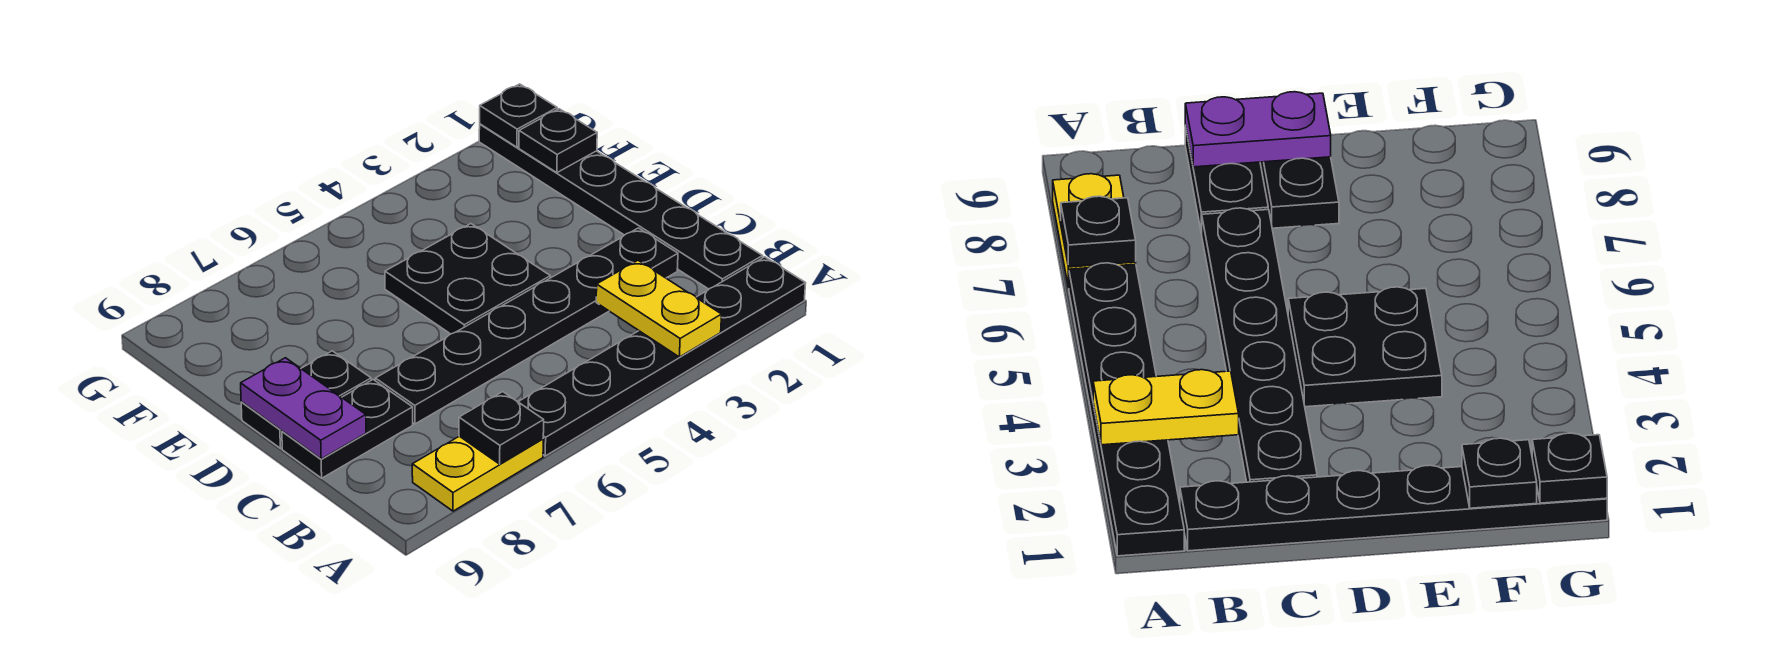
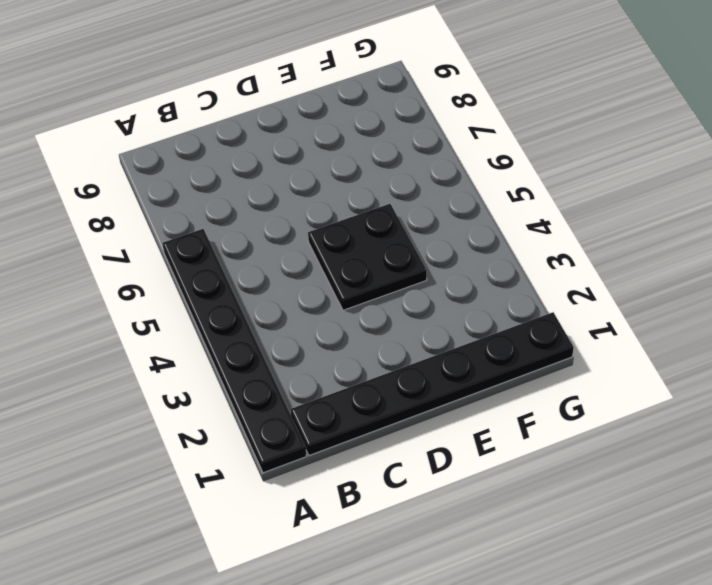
none -> yellow 1x2 plate [412,436,543,511]
none -> black 1x6 plate [375,228,678,424]
none -> black 1x2 plate [282,380,413,478]

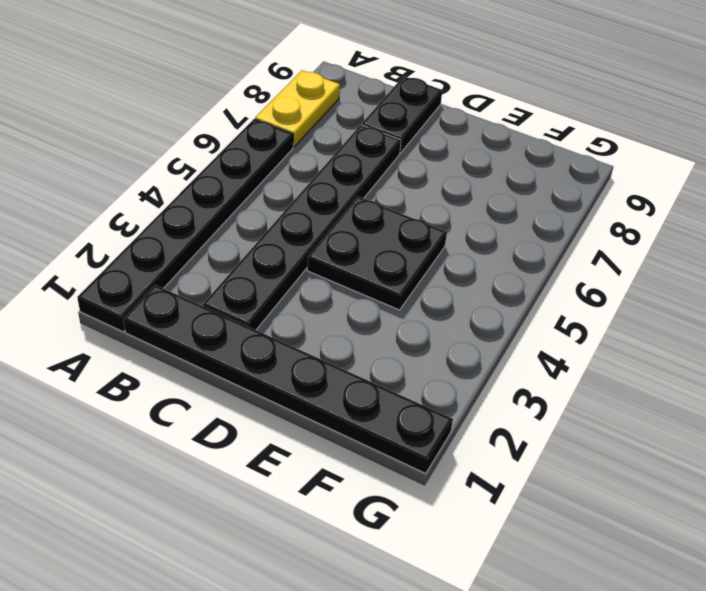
none -> black 1x2 plate [241,351,371,448]
none -> yellow 1x2 plate [596,261,722,357]
none -> black 1x1 plate [459,392,544,464]

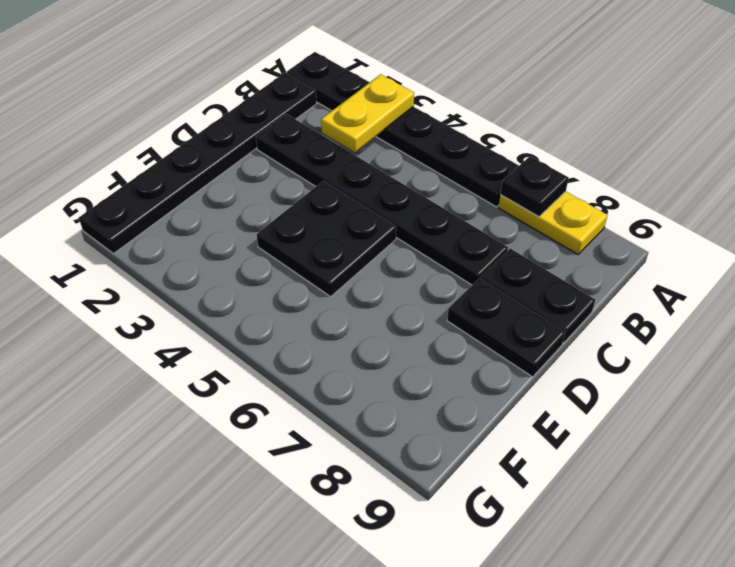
none -> purple 1x2 plate [241,358,366,459]
none -> black 1x1 plate [519,109,597,173]
none -> black 1x1 plate [480,84,557,147]

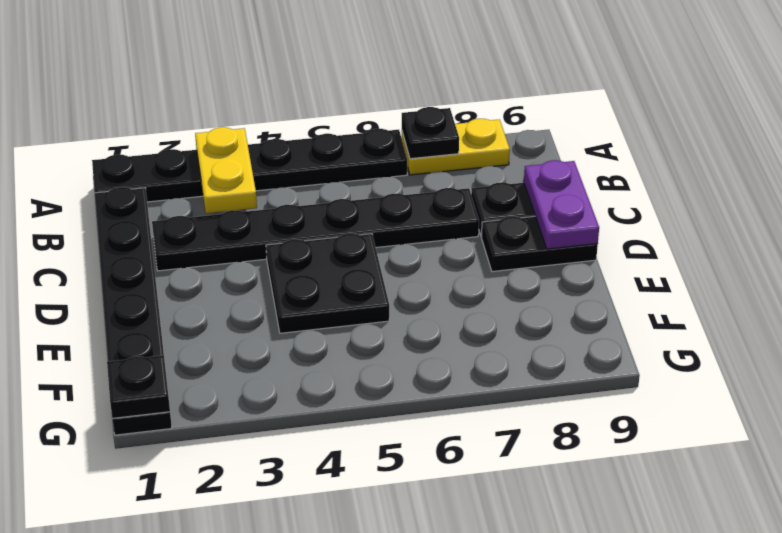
none -> black 1x1 plate [519,109,597,173]

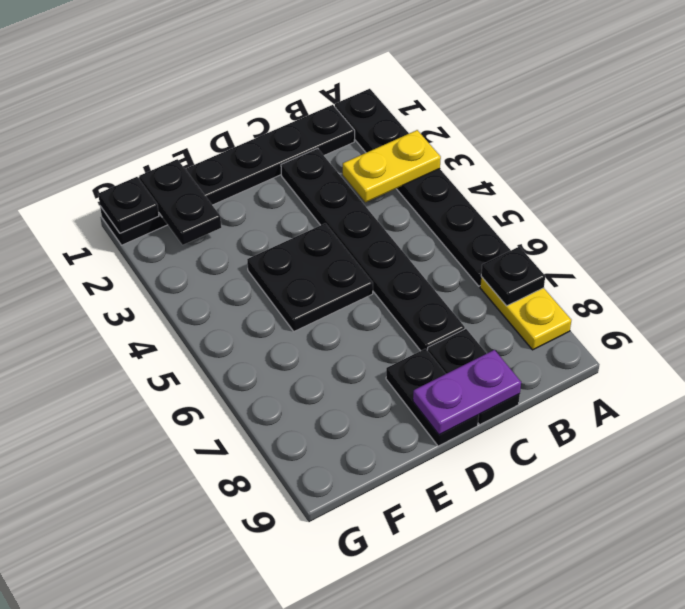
black 1x2 plate [139,159,221,245] -> black 1x1 plate [519,109,597,173]

